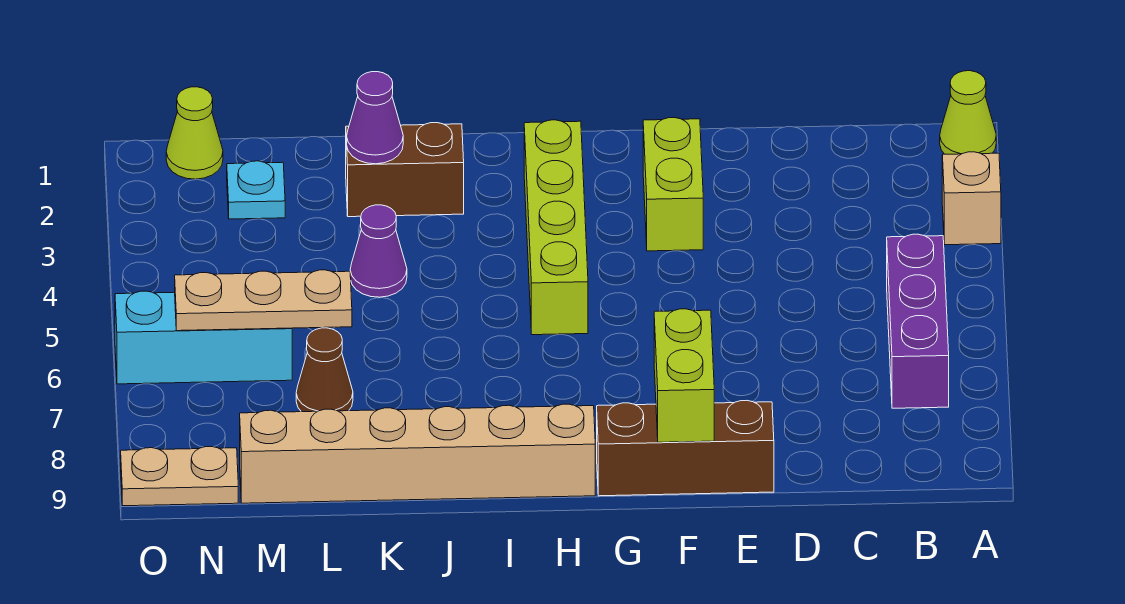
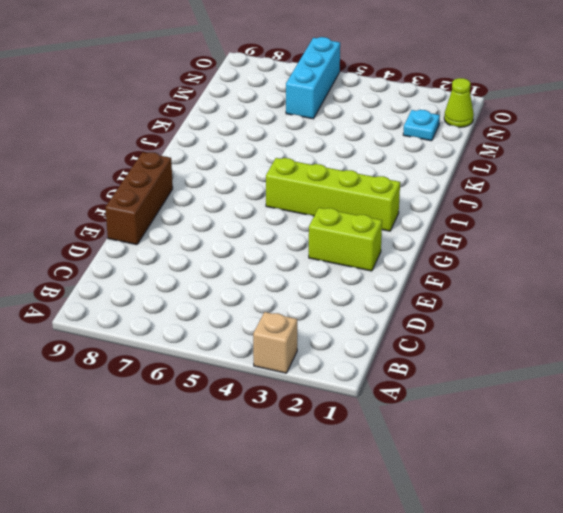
none -> lime 1x1 cone [940,71,996,154]
none -> purple 1x3 brick [887,234,949,408]
none -> tan 1x6 brick [240,404,595,503]

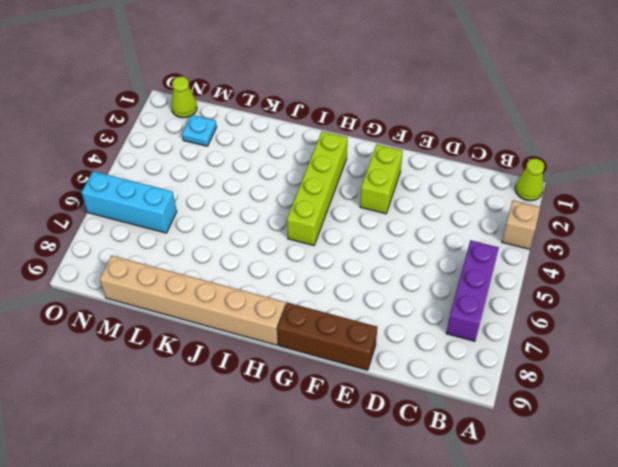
none -> brown 1x2 brick [346,123,464,217]
none -> purple 1x1 cone [350,205,407,297]
none -> brown 1x1 cone [296,328,353,412]

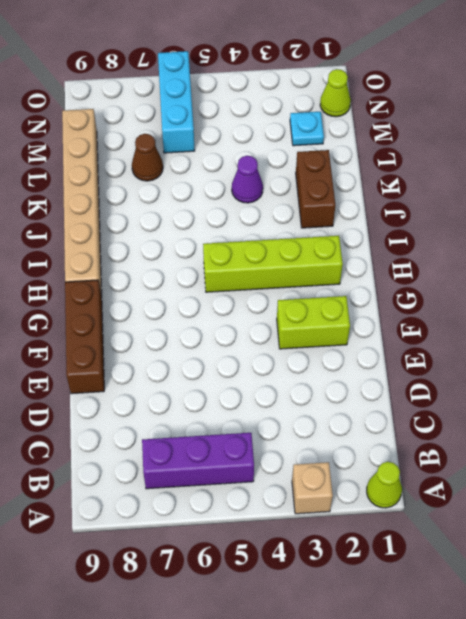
none -> tan 1x2 plate [121,447,238,506]
none -> lime 1x2 brick [654,309,714,442]
none -> purple 1x1 cone [347,72,403,164]

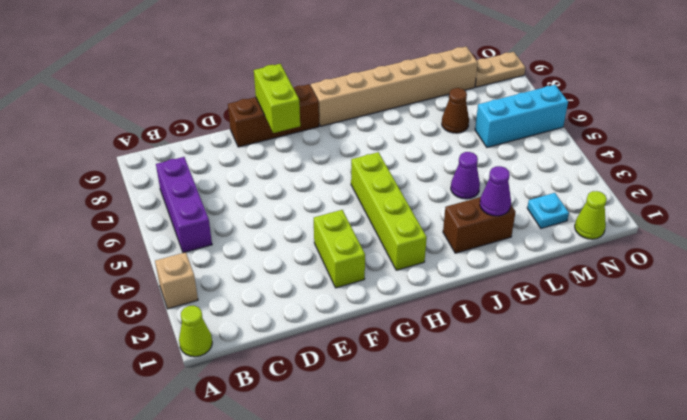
none -> tan 1x3 plate [175,270,352,331]

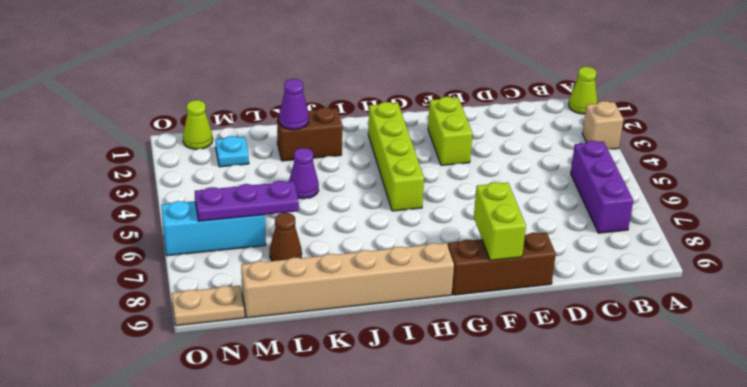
purple 1x3 plate [195,181,299,221] -> tan 1x3 plate [175,270,352,331]

